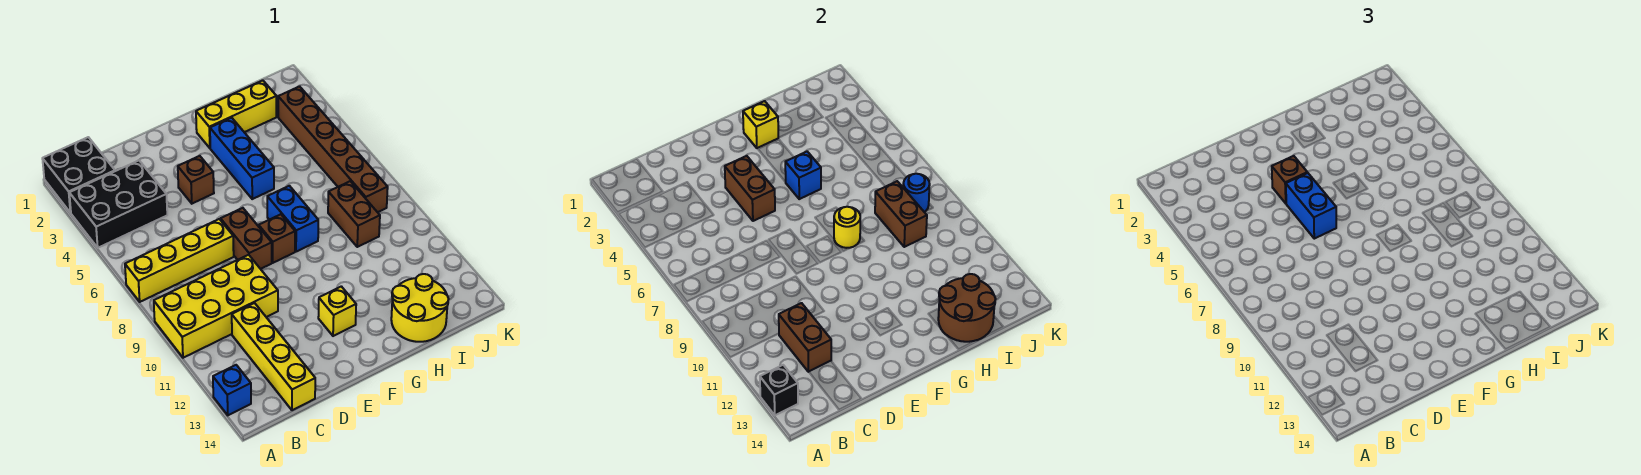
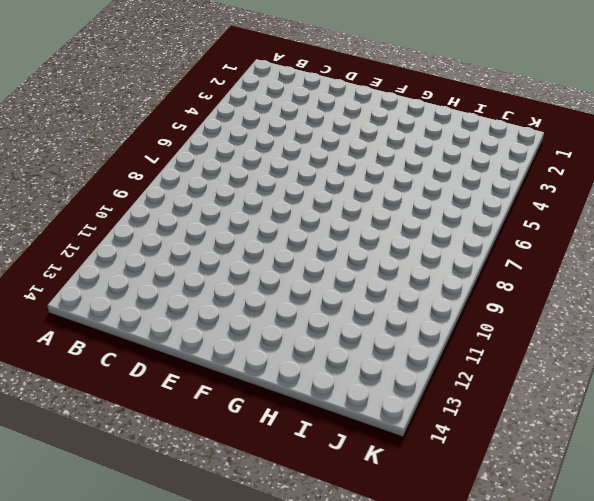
none -> black 2x2 brick [42,137,115,213]
none -> black 2x3 brick [69,160,167,248]
none -> yellow 1x4 brick [125,219,234,302]

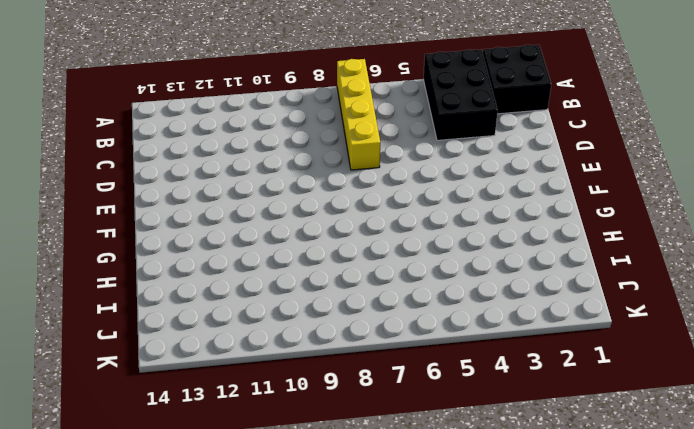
none -> yellow 2x4 brick [154,255,278,358]
none -> blue 1x1 brick [213,365,251,415]
none -> yellow 1x4 brick [232,303,315,410]

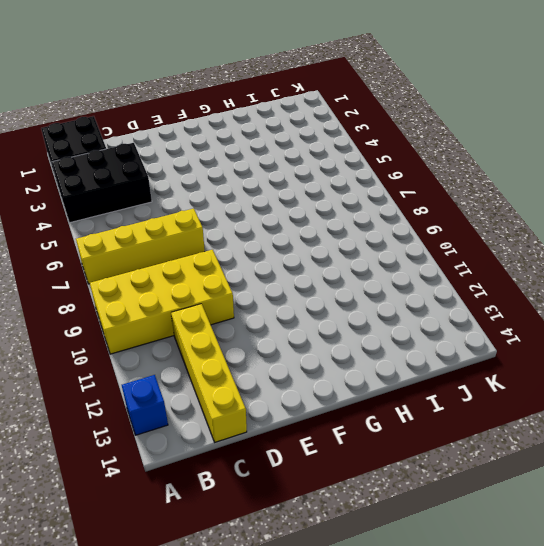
none -> brown 1x1 brick [178,156,214,204]
none -> brown 1x2 brick [221,208,272,269]
none -> brown 1x1 brick [259,214,295,263]

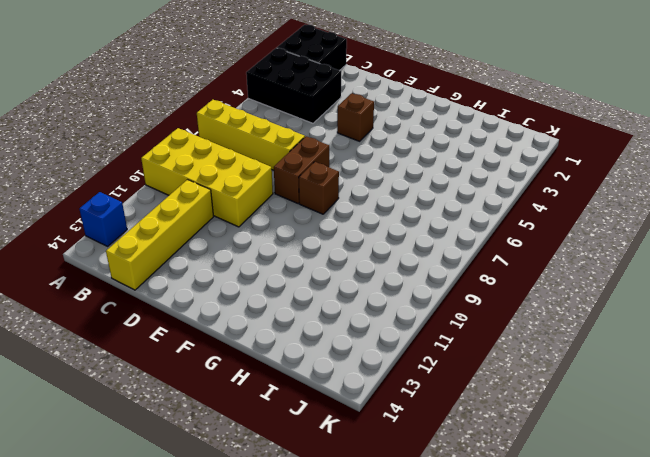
none -> yellow 1x1 brick [318,286,356,336]
none -> yellow 1x3 brick [196,80,276,148]
none -> blue 1x3 brick [210,118,274,199]

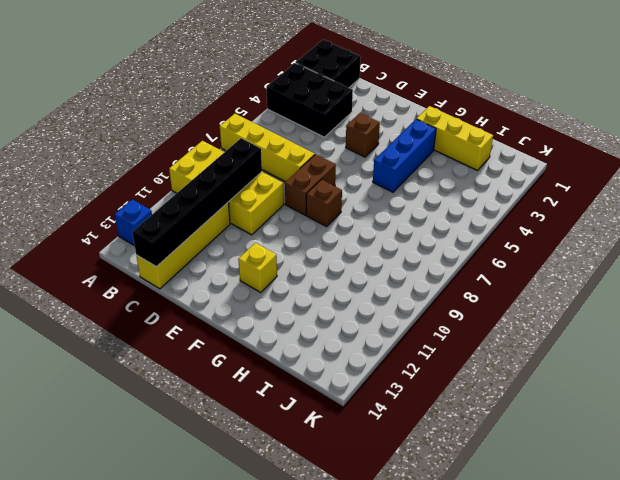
black 1x6 brick [132,138,262,267] -> brown 1x2 brick [779,303,831,372]
none -> blue 1x2 brick [267,186,318,252]
none -> yellow 2x2 round brick [391,274,449,342]
none -> brown 1x2 brick [328,181,380,247]

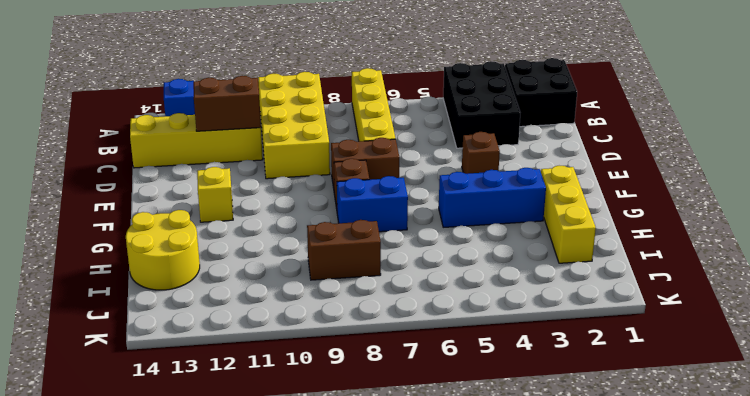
none -> brown 1x6 brick [278,86,388,212]
none -> black 1x1 brick [760,365,798,415]
none -> brown 1x2 brick [725,156,775,221]

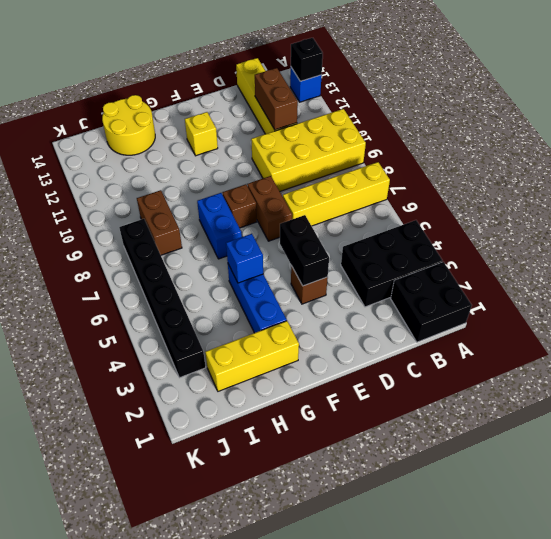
black 1x2 brick [280,215,329,286] -> brown 1x2 brick [725,156,775,221]
black 1x6 brick [119,219,206,378] -> brown 1x6 brick [278,86,388,212]
none -> yellow 1x1 brick [743,101,778,148]
none -> yellow 1x1 round brick [834,207,860,248]
none -> brown 2x2 round brick [938,274,996,342]

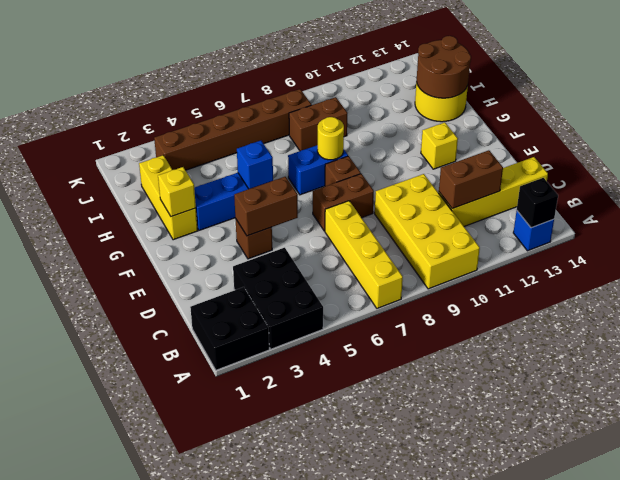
none -> brown 1x2 brick [875,181,927,247]
none -> blue 1x1 round brick [903,174,930,212]
none -> brown 1x1 brick [1272,156,1307,203]

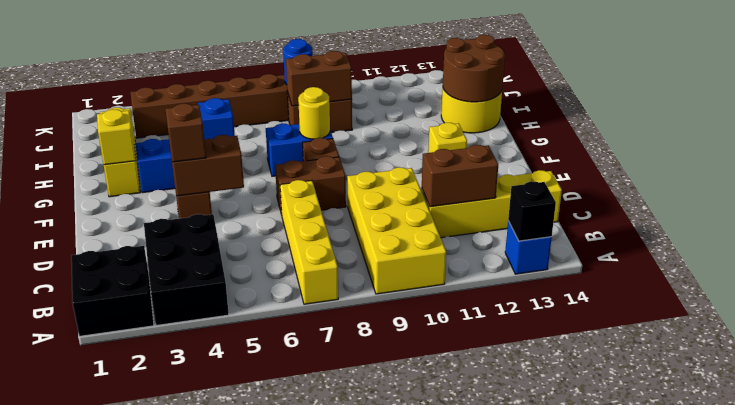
none -> blue 1x2 brick [1286,173,1336,239]

